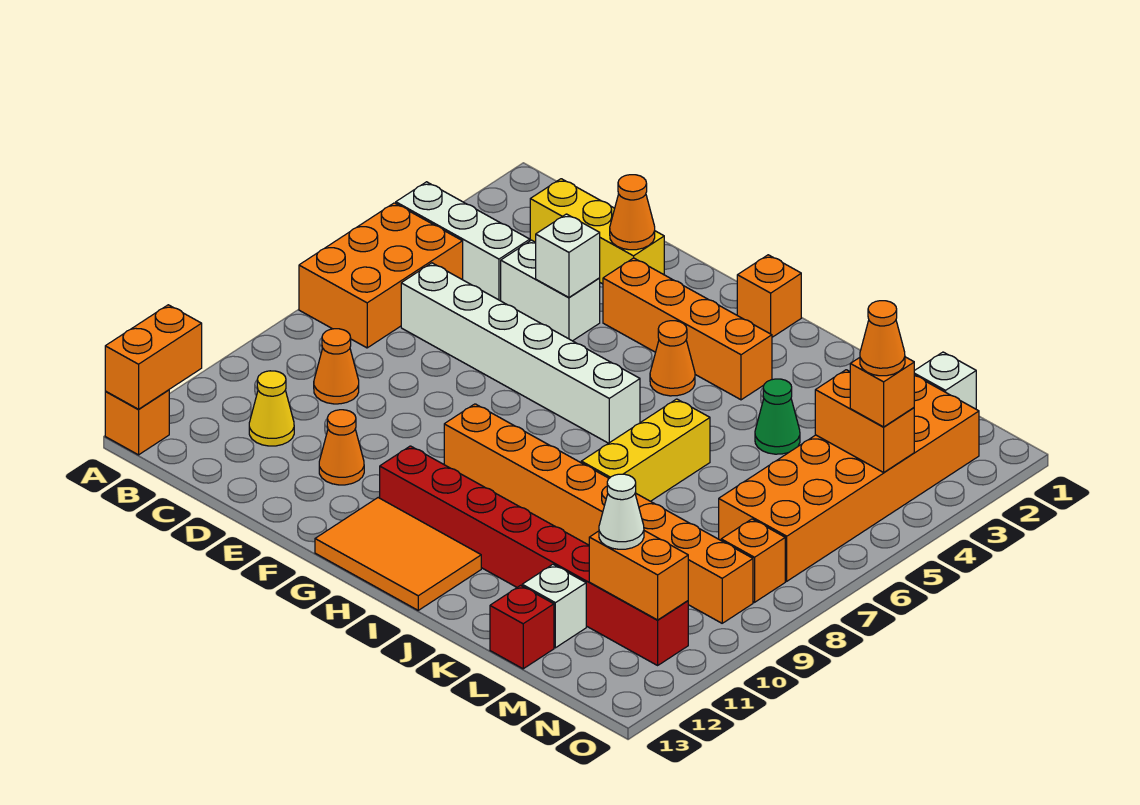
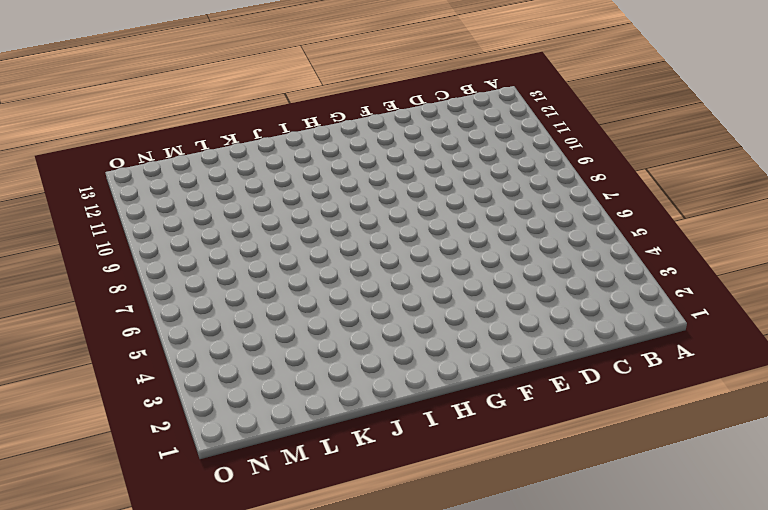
none -> white 1x3 brick [396,182,530,301]
none -> orange 2x3 brick [299,203,463,348]
none -> orange 1x1 brick [105,390,169,455]
none -> yellow 1x3 brick [530,179,664,284]

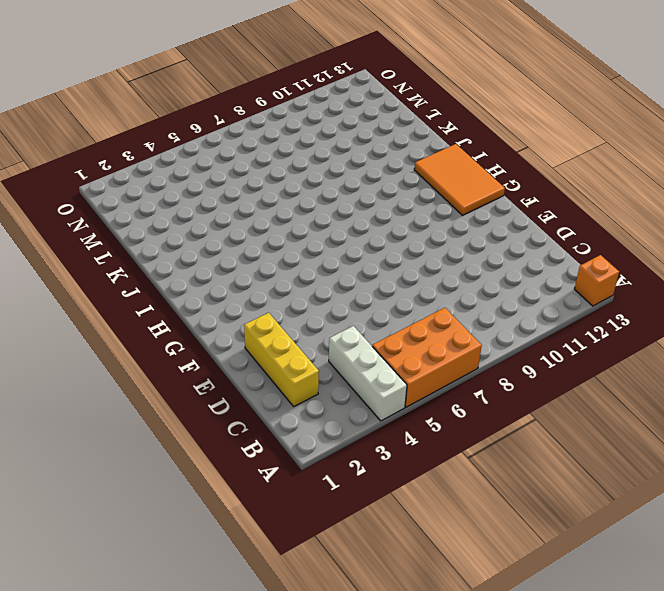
none -> white 1x6 brick [401,263,640,443]
none -> orange 1x1 cone [314,329,359,404]
none -> yellow 1x1 cone [249,371,294,446]
none -> white 1x2 brick [501,240,600,341]

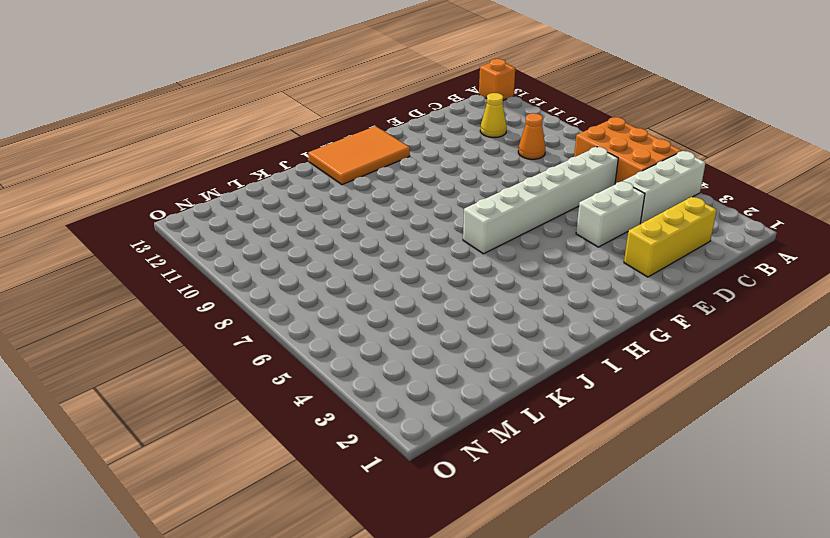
none -> orange 1x1 cone [319,410,364,485]
none -> orange 1x4 brick [603,258,772,400]
none -> orange 1x8 brick [444,404,753,623]
none -> red 1x8 brick [380,446,688,665]

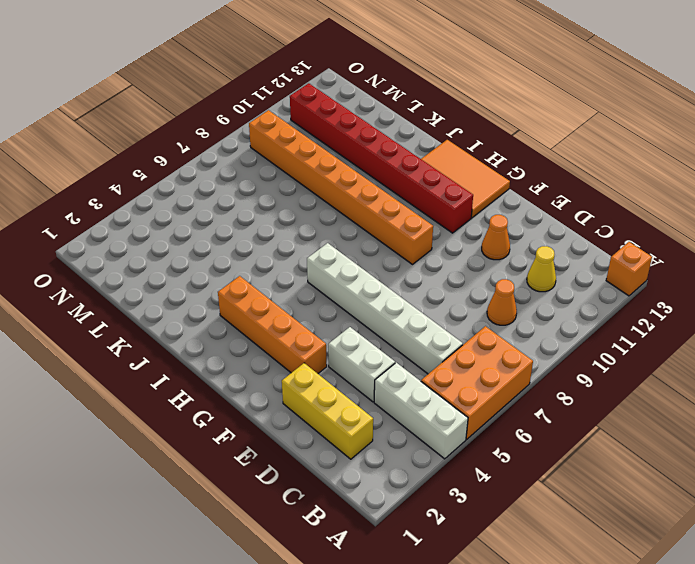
none -> orange 1x1 brick [737,255,801,337]
none -> orange 1x1 cone [650,321,695,396]
none -> yellow 1x3 brick [581,399,710,501]
none -> green 1x1 cone [755,379,800,454]

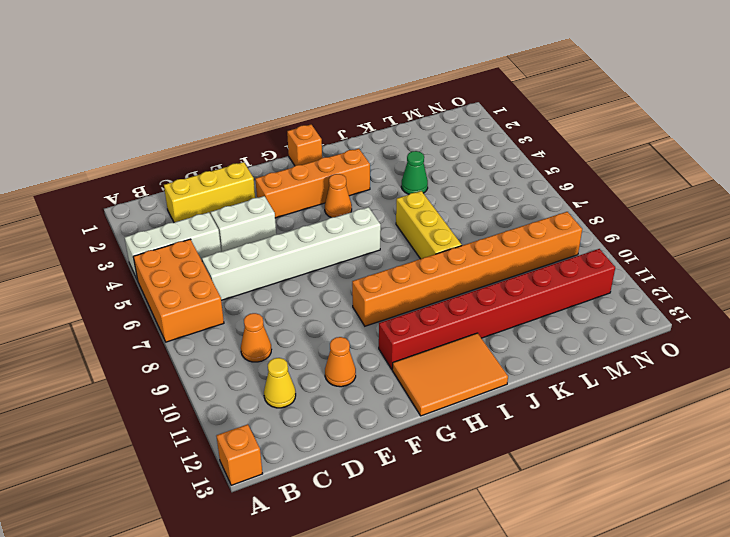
none -> white 1x1 brick [522,565,586,648]
none -> red 1x1 brick [490,585,554,669]
none -> white 1x1 brick [914,352,976,409]
none -> orange 2x6 brick [719,375,979,581]

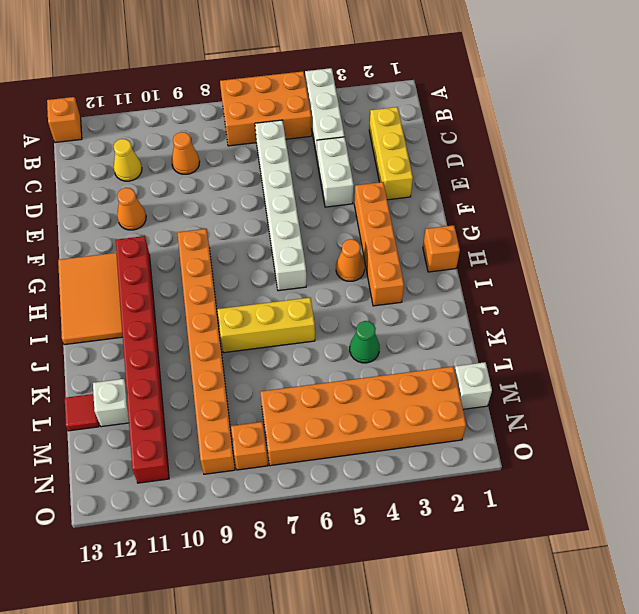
red 1x1 tile [65,394,99,431] -> red 1x1 brick [490,585,554,669]
none -> orange 1x2 brick [105,305,202,409]
none -> orange 1x1 cone [610,175,655,250]
none -> white 1x1 brick [536,214,600,297]
none -> orange 1x2 brick [815,370,914,472]

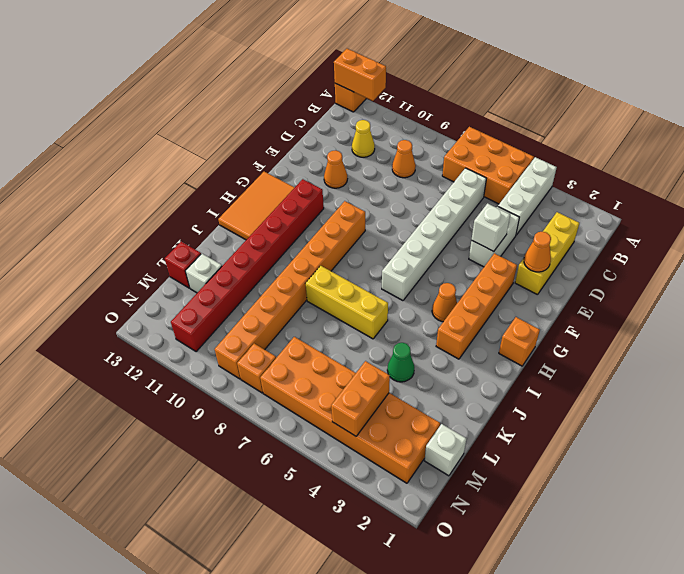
none -> orange 1x2 brick [589,531,688,620]
none -> white 1x1 cone [599,474,644,549]
none -> orange 1x1 brick [850,357,914,427]
none -> orange 1x1 cone [860,301,905,376]

